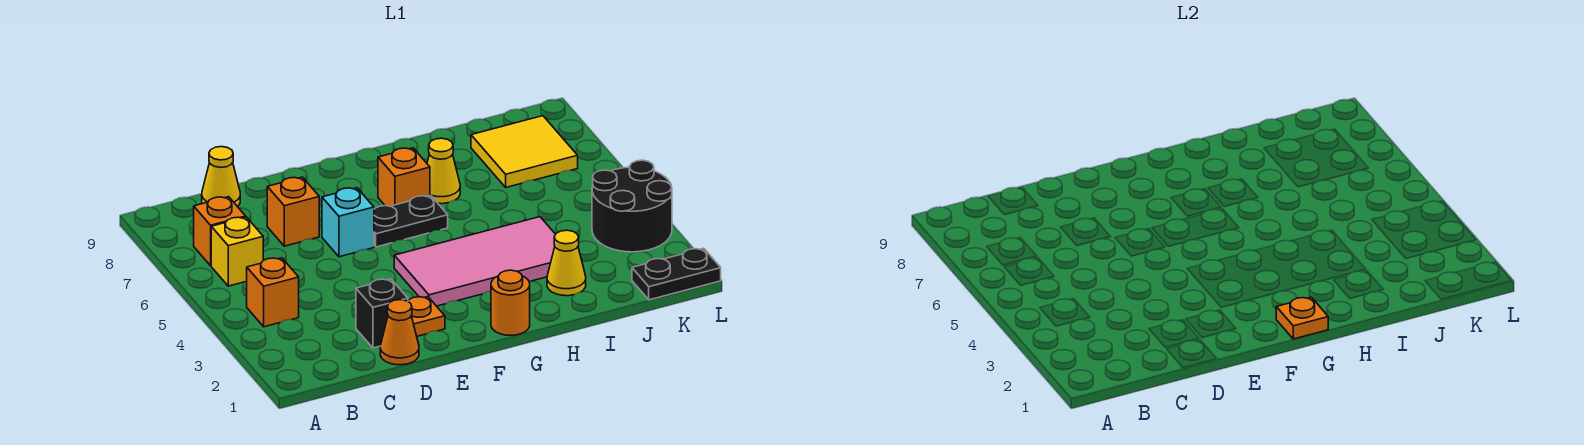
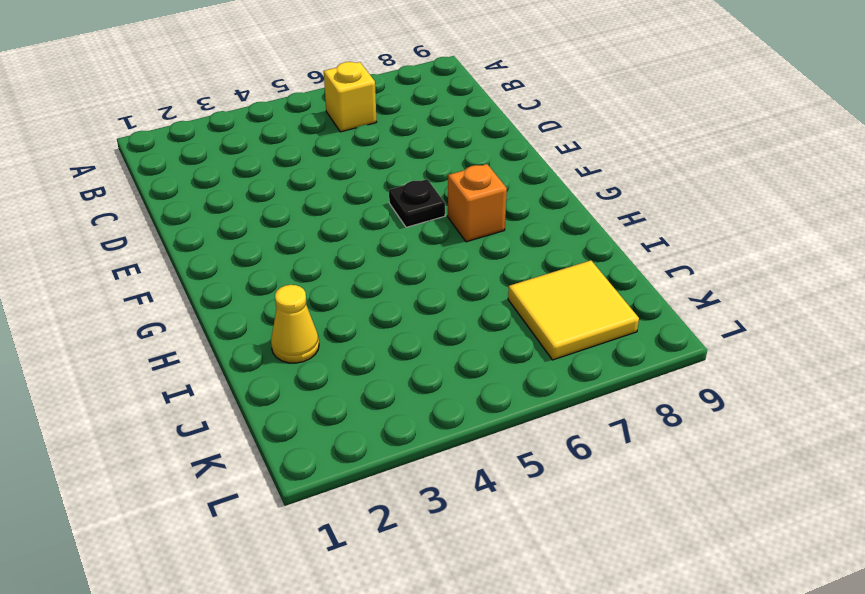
black 1x1 plate [389,179,445,227] -> black 1x2 plate [374,196,448,247]
none -> orange 1x1 brick [247,258,299,327]
none -> orange 1x1 brick [194,197,246,266]
none -> yellow 1x1 cone [202,147,240,207]

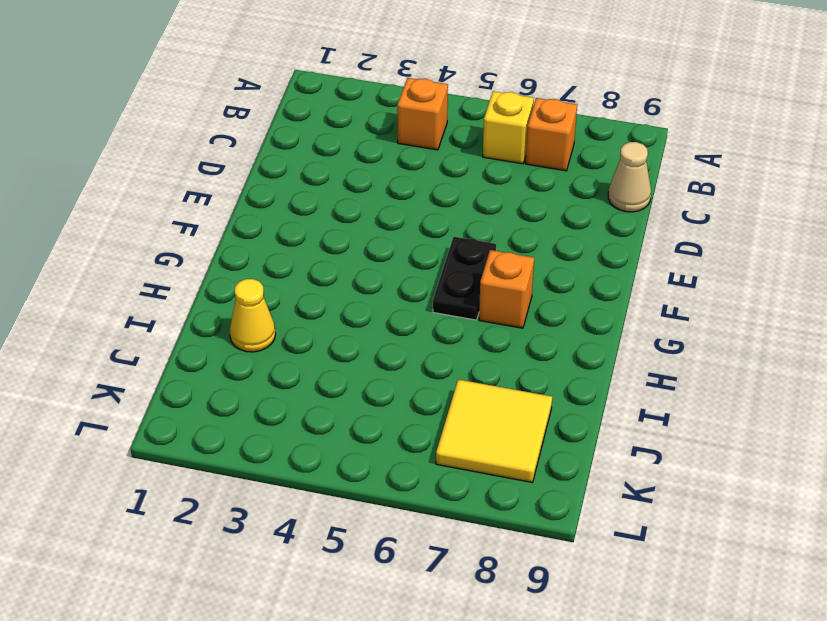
tan 1x1 cone [608,142,651,212] -> yellow 1x1 cone [202,147,240,207]
none -> orange 1x1 cone [380,300,419,365]
none -> black 1x1 brick [356,279,408,348]
none -> orange 1x1 brick [267,177,319,246]

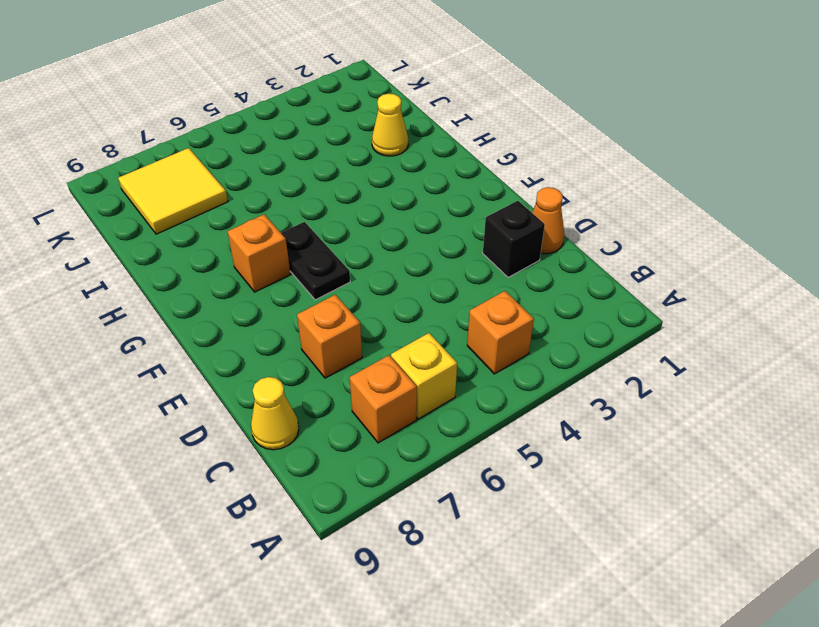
none -> orange 1x1 plate [408,297,445,336]
none -> cyan 1x1 brick [322,188,374,257]
none -> pink 2x4 tile [394,217,556,306]

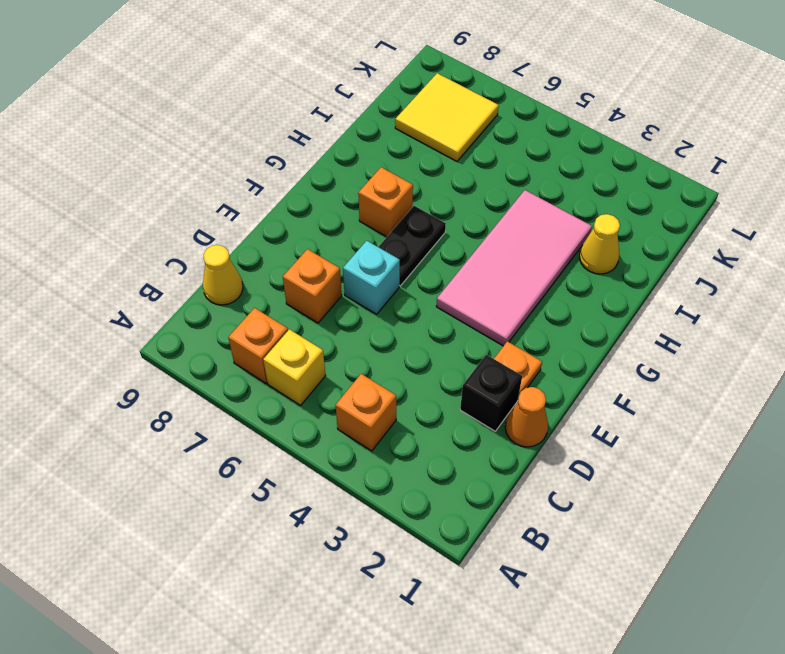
none -> orange 1x1 round brick [491,270,530,335]
none -> yellow 1x1 cone [427,138,460,204]
none -> black 1x2 plate [632,248,721,300]

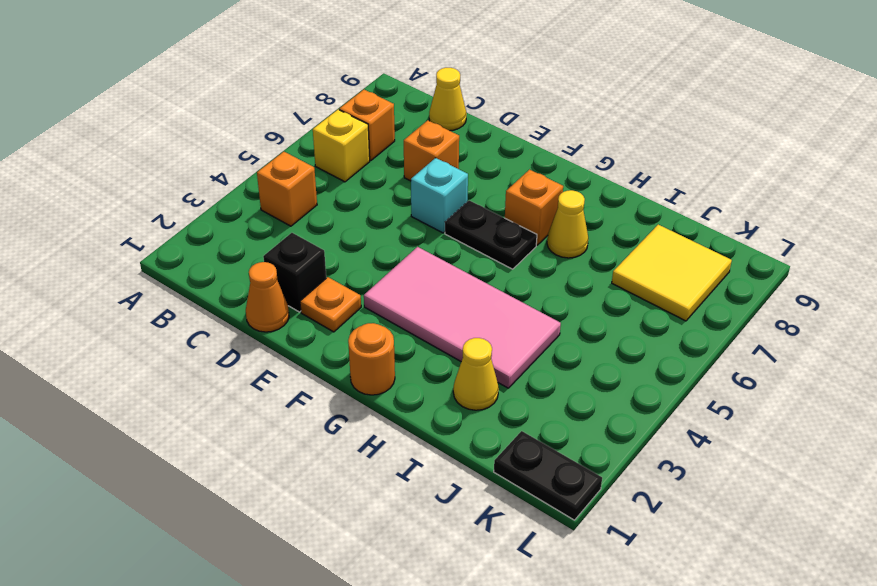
none -> black 2x2 round brick [592,160,672,252]
none -> orange 1x1 plate [1276,297,1328,339]

